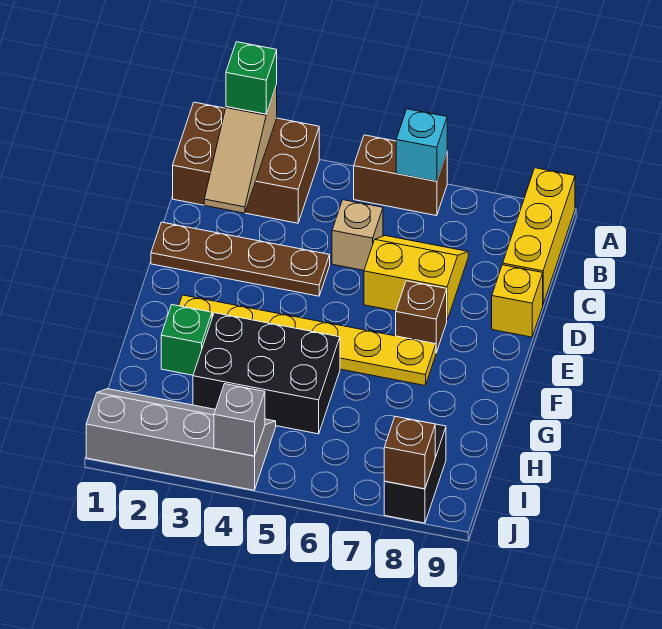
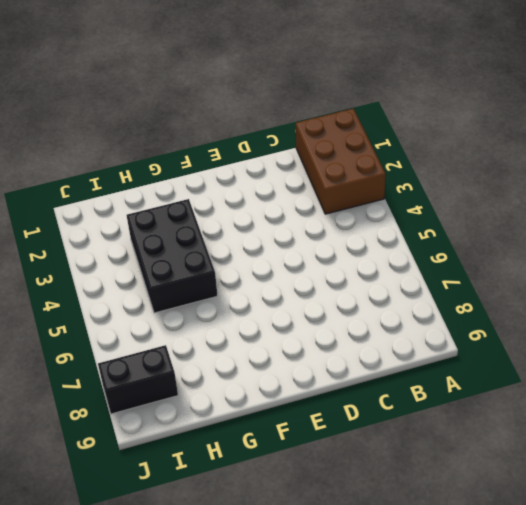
none -> brown 1x2 brick [354,135,447,216]
none -> yellow 1x3 brick [503,168,575,304]
none -> tan 1x1 brick [332,200,383,270]

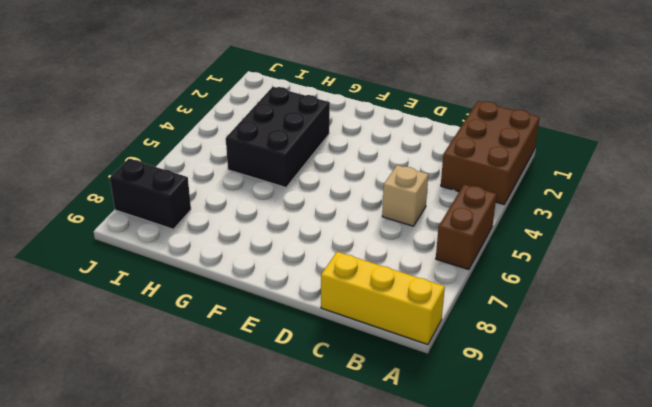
none -> yellow 2x2 slope [364,236,468,320]
none -> brown 1x4 plate [151,222,330,296]
none -> yellow 1x1 brick [492,265,543,337]

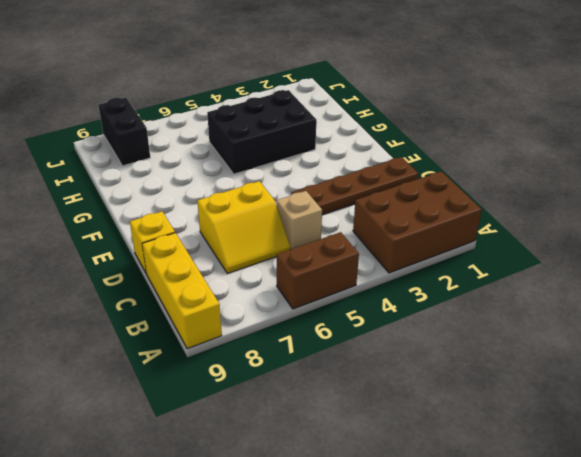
none -> brown 1x1 brick [396,281,447,353]
none -> yellow 1x6 plate [179,295,436,385]
none -> green 1x1 brick [161,305,212,375]

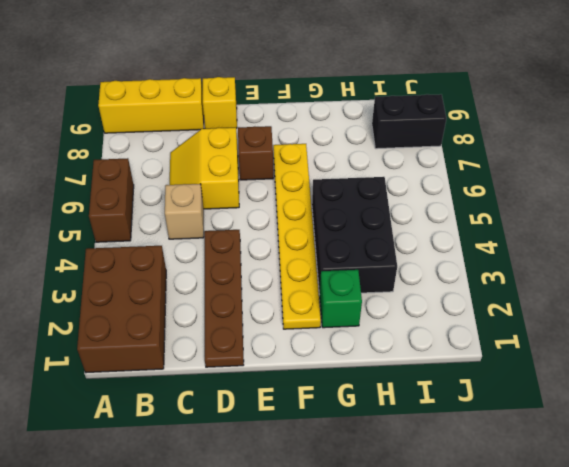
none -> grey 2x4 slope [86,389,276,490]
none -> tan 1x3 slope [204,85,277,213]
none -> cyan 1x1 brick [396,109,447,181]

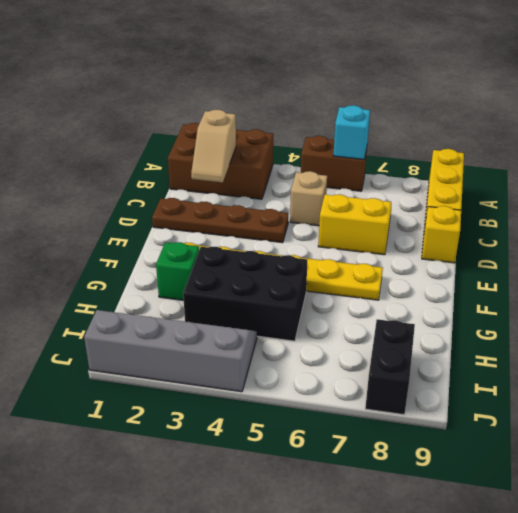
tan 1x2 slope [191,110,236,182] -> tan 1x3 slope [204,85,277,213]
none -> brown 1x1 brick [396,281,447,353]
none -> grey 1x1 brick [214,384,265,456]
none -> brown 1x1 brick [384,417,435,489]

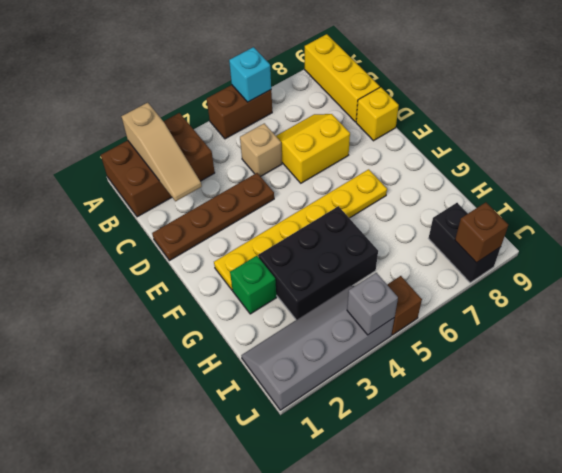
brown 1x1 brick [387,276,422,335] -> brown 1x1 brick moved to [396,281,447,353]
none -> green 1x1 brick [226,42,277,114]

